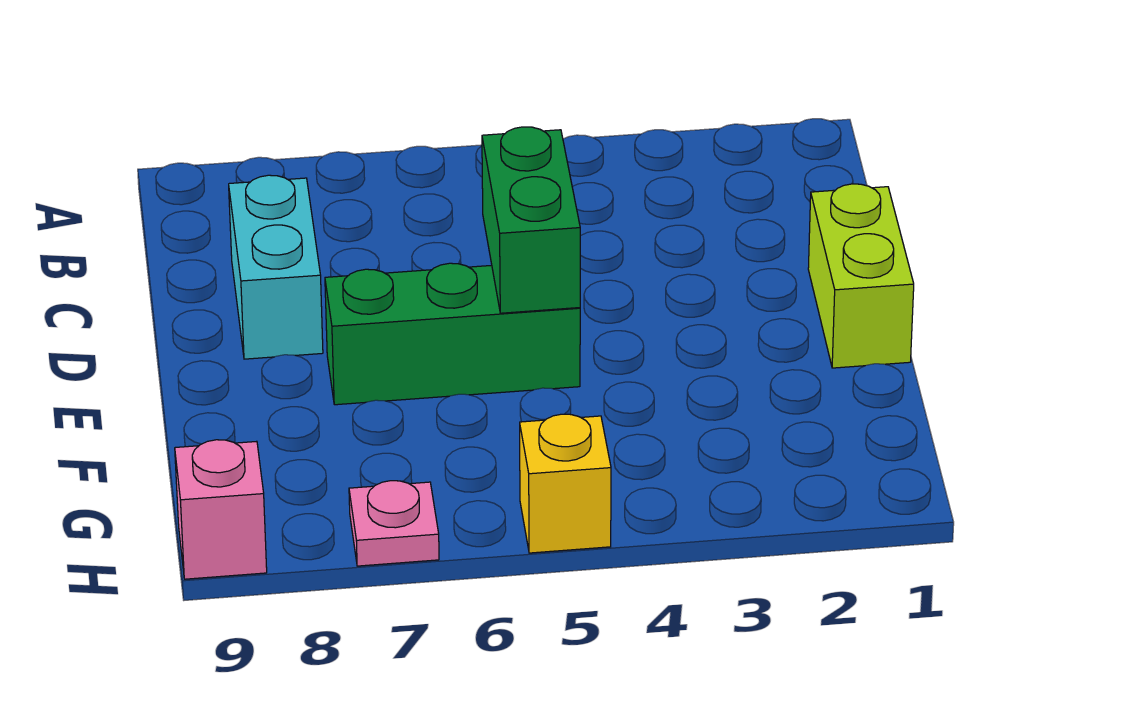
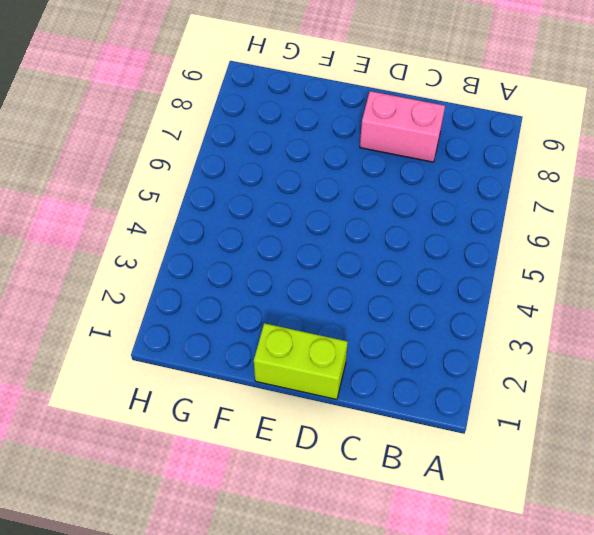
pink 1x2 brick [360,91,445,162] -> cyan 1x2 brick [229,175,323,359]
none -> green 1x3 brick [325,263,580,405]
none -> yellow 1x1 brick [520,414,611,553]

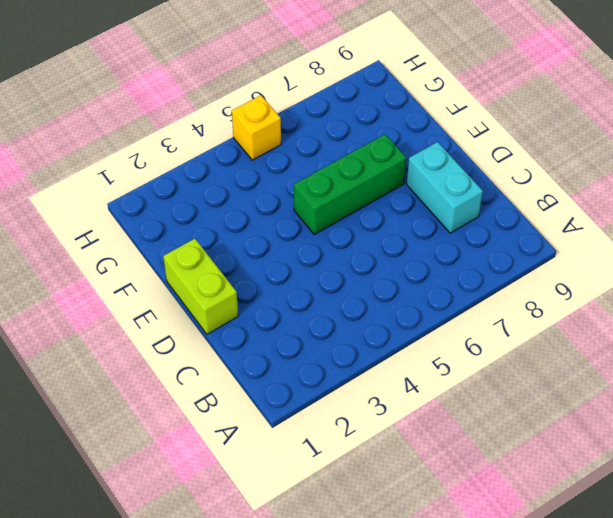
none -> pink 1x1 plate [349,481,439,566]
none -> pink 1x1 brick [175,440,267,579]

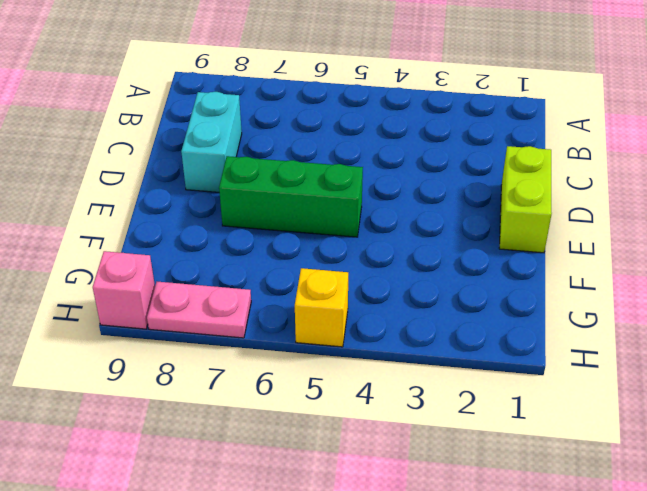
pink 1x2 plate [147,282,251,338] -> pink 1x1 plate [349,481,439,566]
none -> green 1x2 brick [482,127,580,313]

